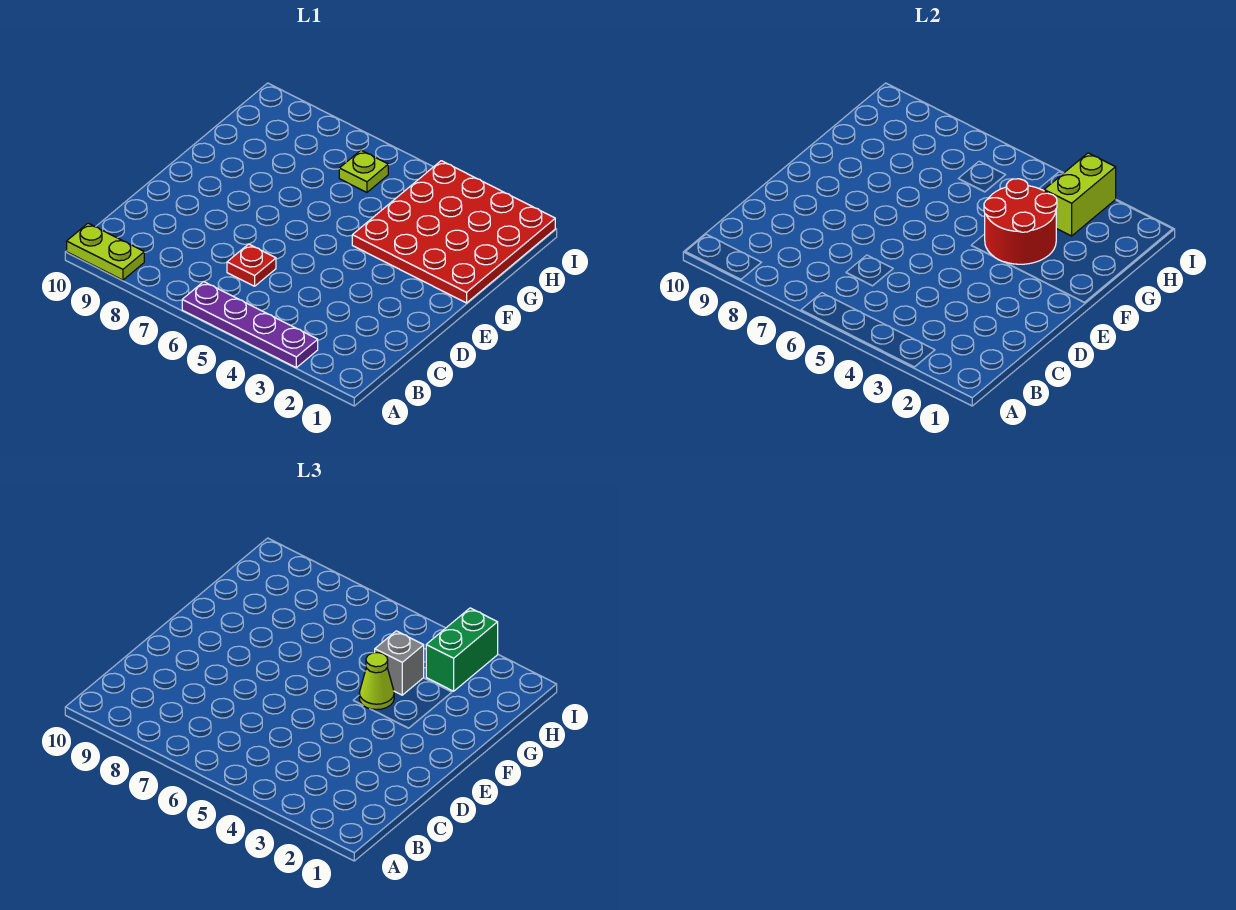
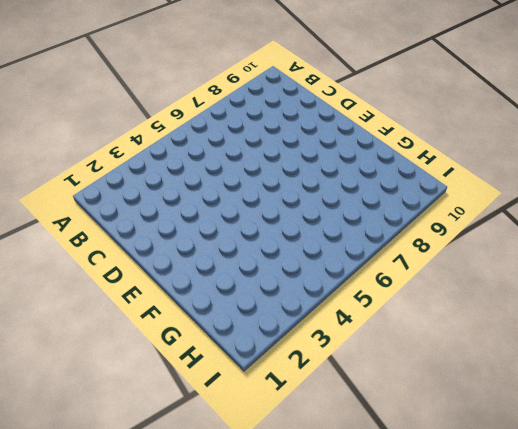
none -> purple 1x4 plate [182,282,318,368]
none -> lime 1x2 plate [67,223,144,280]

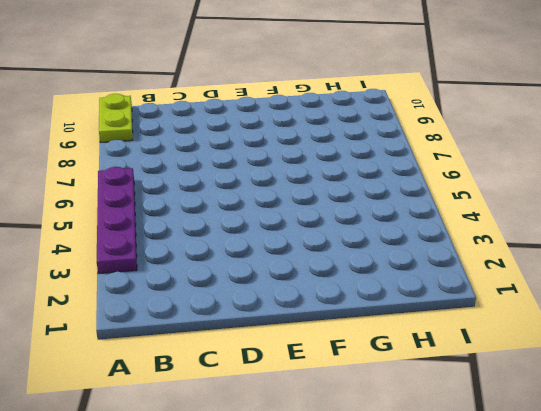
none -> red 1x1 plate [227,244,276,286]
none -> red 4x4 plate [352,161,555,303]

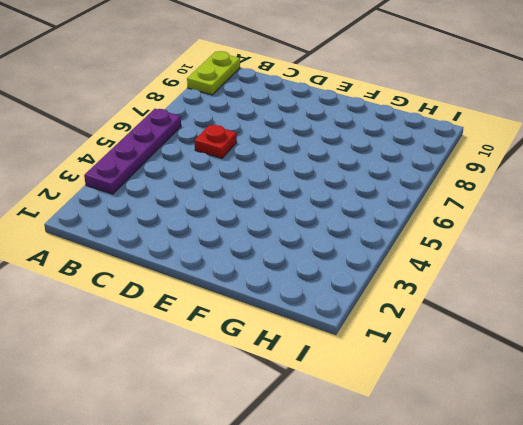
none -> red 4x4 plate [352,161,555,303]
none -> lime 1x1 plate [339,150,388,192]

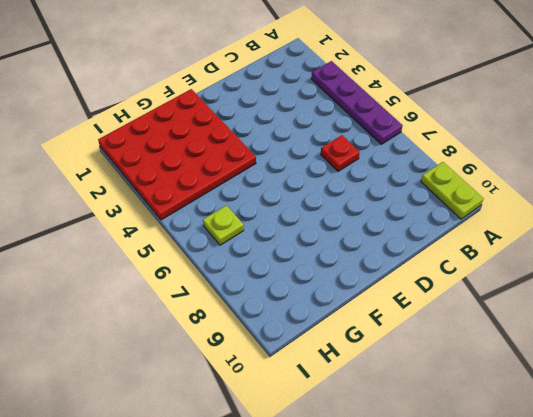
none -> red 2x2 round brick [984,179,1057,264]
none -> lime 1x2 brick [1044,153,1116,236]

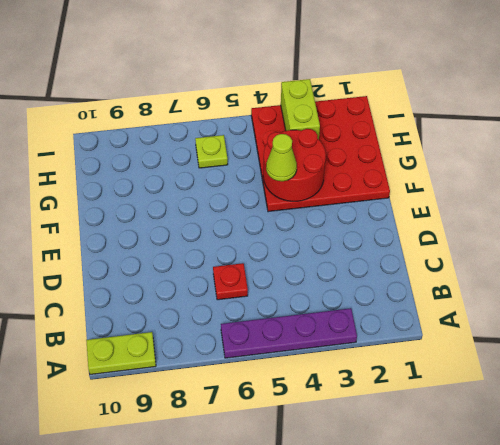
none -> grey 1x1 brick [375,631,424,695]
none -> green 1x2 brick [426,608,498,691]

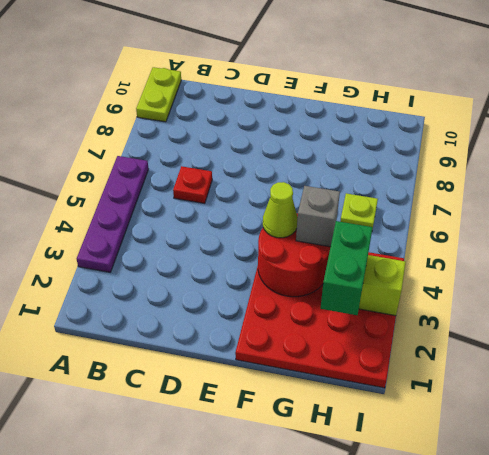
green 1x2 brick [320,221,373,315] -> green 1x2 brick turned to [426,608,498,691]

